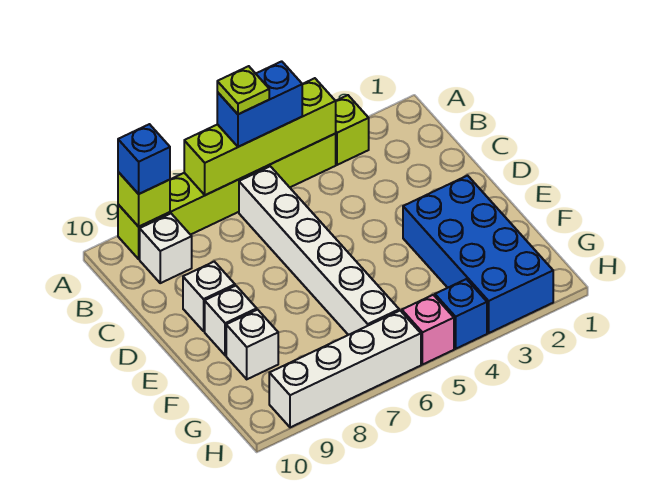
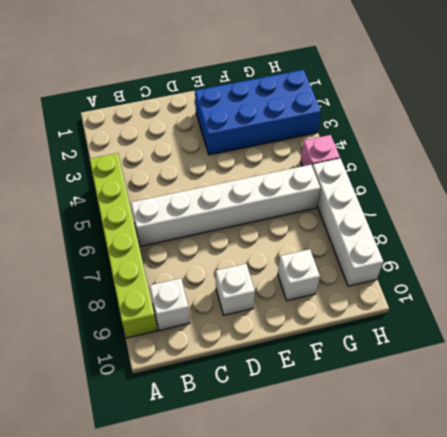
none -> lime 1x1 brick [335,95,369,165]
none -> white 1x1 brick [205,286,257,355]
none -> blue 1x1 brick [435,279,487,349]

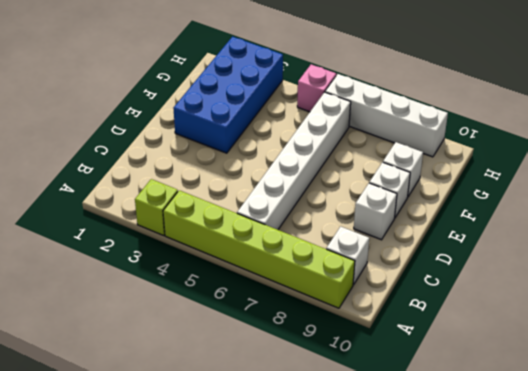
none -> blue 1x1 brick [435,279,487,349]
none -> lime 1x4 brick [184,78,336,195]
none -> lime 1x1 brick [118,172,170,227]

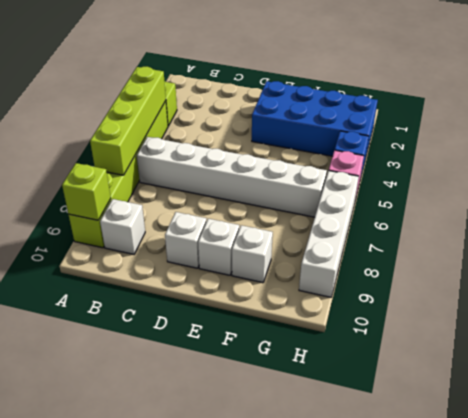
none -> blue 1x2 brick [217,61,302,147]
none -> blue 1x1 brick [118,124,170,194]
none -> lime 1x1 plate [217,66,269,114]

